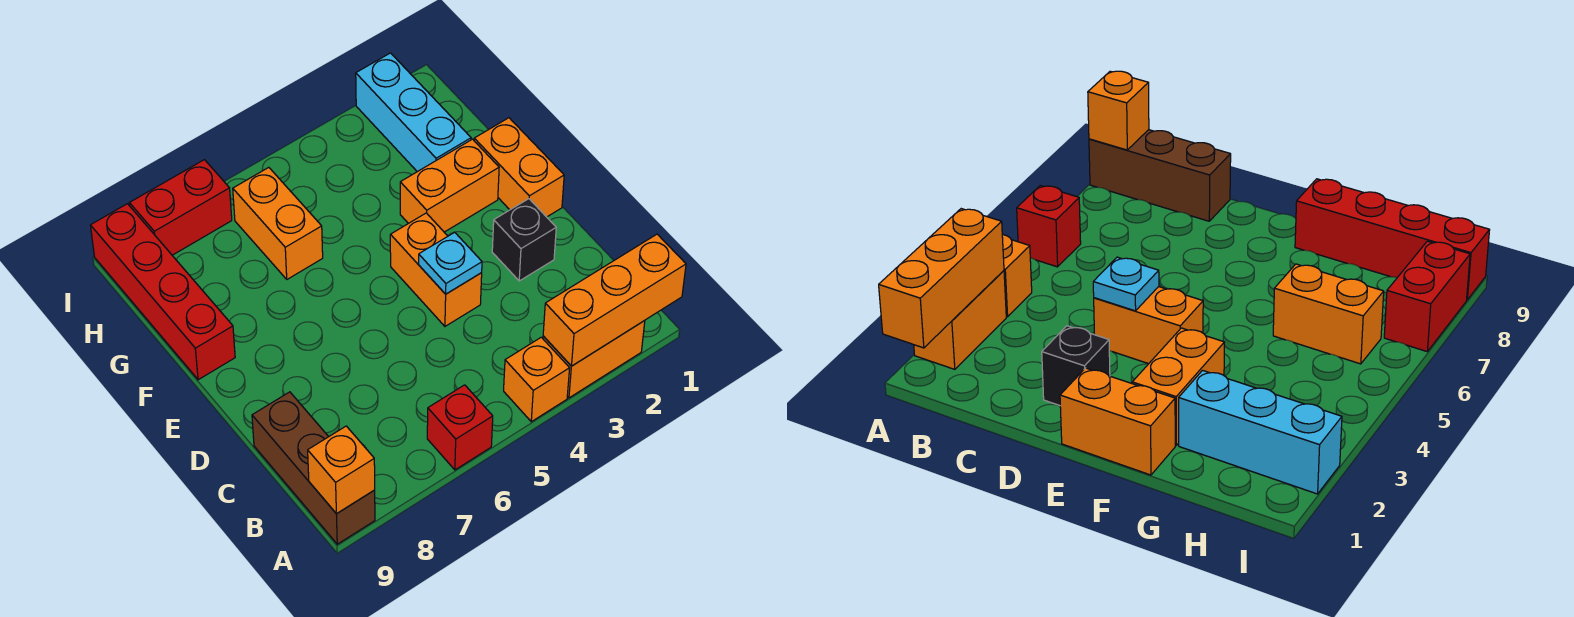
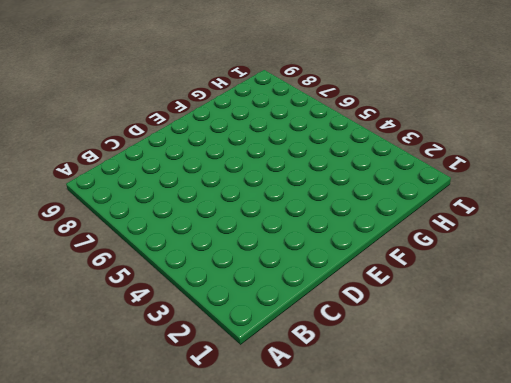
none -> orange 1x2 brick [543,321,645,398]
none -> orange 1x1 brick [504,337,570,422]
none -> red 1x1 brick [427,385,493,470]

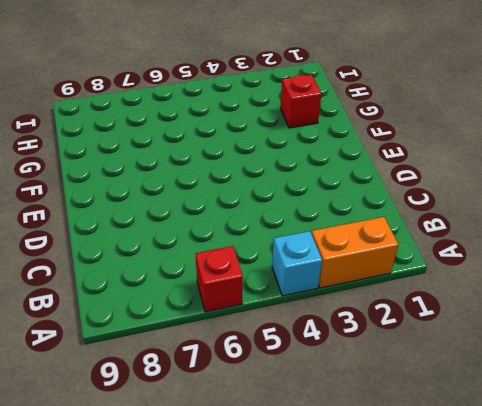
cyan 1x1 brick [272,231,322,296] -> orange 1x1 brick [504,337,570,422]
red 1x1 brick [280,75,321,128] -> cyan 1x3 brick [356,53,471,172]
none -> brown 1x3 brick [252,392,375,544]
none -> black 1x1 brick [492,199,556,281]
none -> orange 1x2 brick [390,213,482,326]

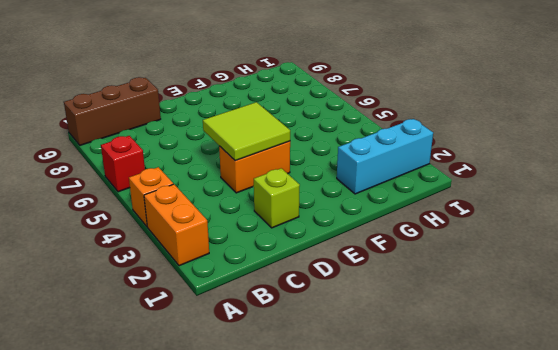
lime 1x1 brick [254,168,300,228] -> black 1x1 brick [492,199,556,281]
lime 2x2 tile [203,102,290,161] -> cyan 1x1 plate [419,232,482,294]
none -> orange 1x2 brick [474,118,564,217]
none -> orange 1x2 brick [400,139,499,232]
none -> red 1x4 brick [90,204,235,380]

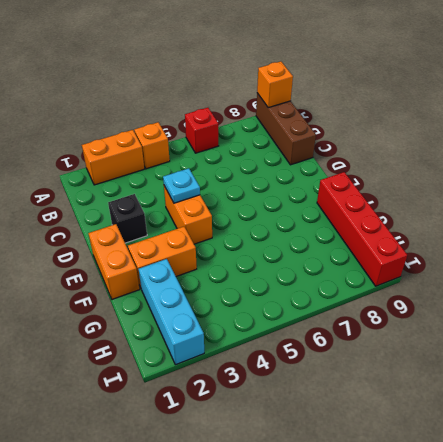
none -> orange 1x2 brick [233,167,323,279]
none -> red 1x2 brick [129,160,232,255]
none -> orange 1x3 brick [543,234,686,366]

